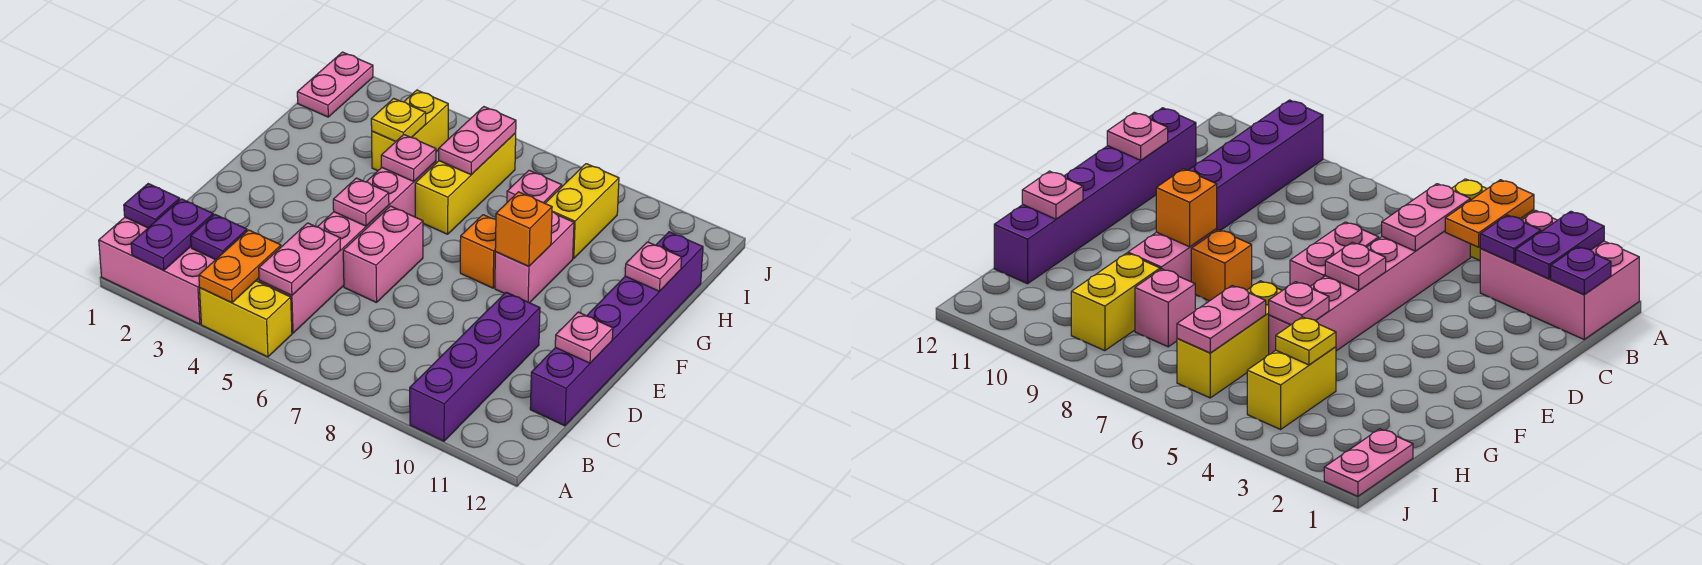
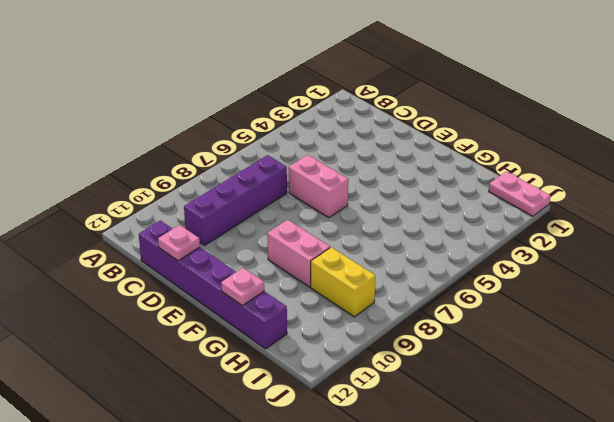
purple 1x4 brick [184,155,287,245] -> purple 1x4 brick turned to [410,292,540,441]
none -> pink 2x3 brick [99,217,215,324]
none -> yellow 1x2 brick [200,281,292,357]
none -> pink 1x6 brick [259,161,436,333]

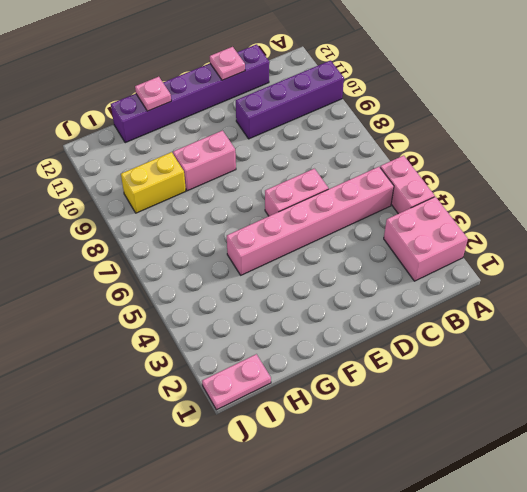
pink 2x2 brick [384,197,468,281] -> pink 2x3 brick [99,217,215,324]
pink 1x2 brick [380,155,435,214] -> yellow 1x2 brick [200,281,292,357]
none -> orange 1x1 brick [460,215,496,288]
none -> yellow 1x3 brick [415,133,516,234]
none -> yellow 1x2 brick [372,90,448,171]

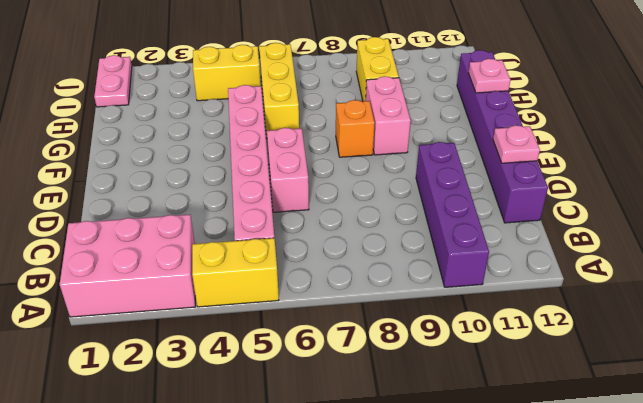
yellow 1x2 brick [193,45,261,101] -> yellow 1x2 brick turned to [372,90,448,171]
none -> pink 1x1 brick [507,170,562,203]
none -> purple 1x2 plate [131,199,213,270]
none -> orange 1x2 plate [199,230,281,303]

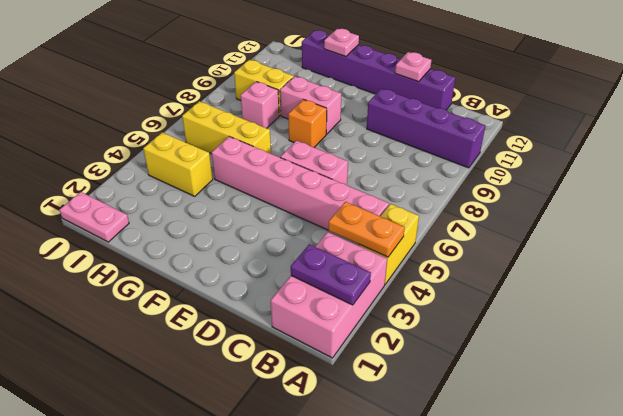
none -> purple 1x1 plate [124,184,180,228]
none -> purple 1x1 plate [191,215,247,260]
none -> pink 1x2 plate [259,223,340,295]

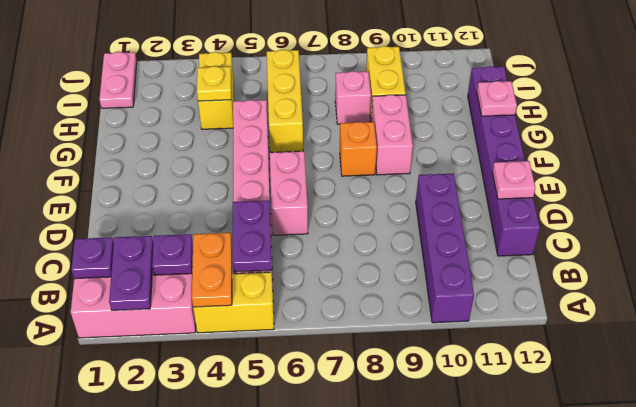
purple 1x2 plate [233,200,271,272] -> pink 1x2 plate [259,223,340,295]
none -> pink 1x1 plate [333,178,389,226]
none -> orange 1x1 brick [495,192,552,266]
none -> pink 1x1 plate [381,135,436,181]

